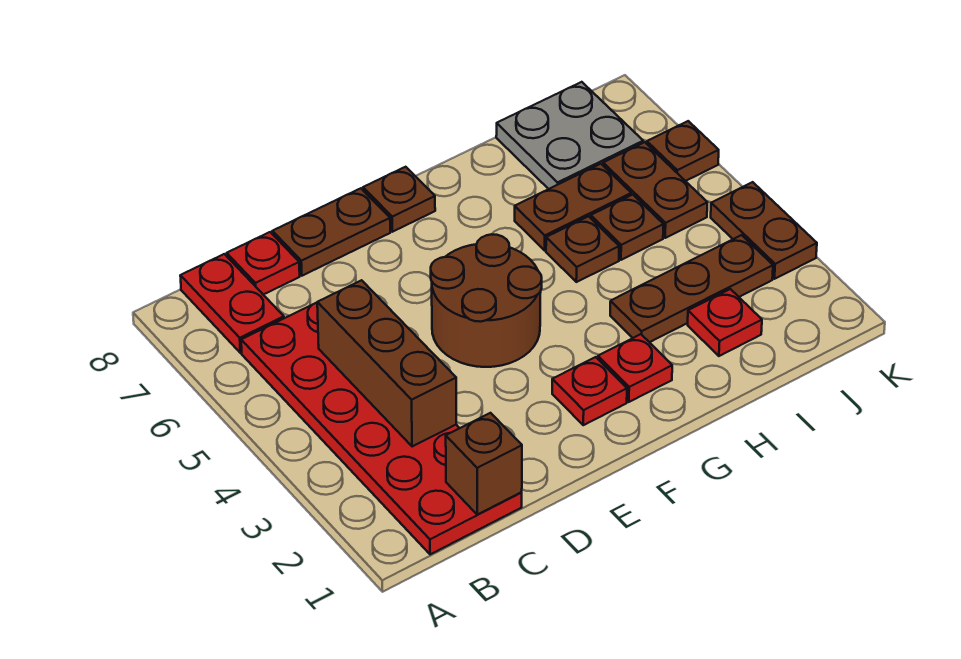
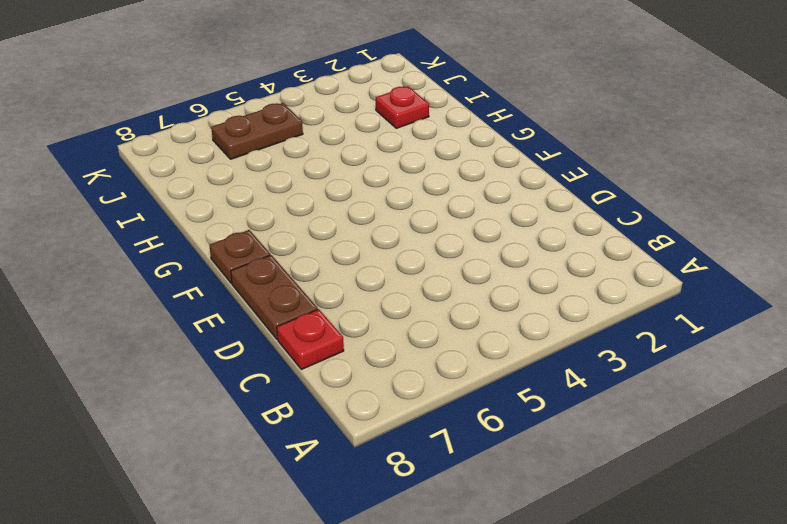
none -> red 2x6 plate [241,303,522,554]
none -> red 1x2 plate [180,254,284,353]
none -> brown 2x2 round brick [431,234,542,367]

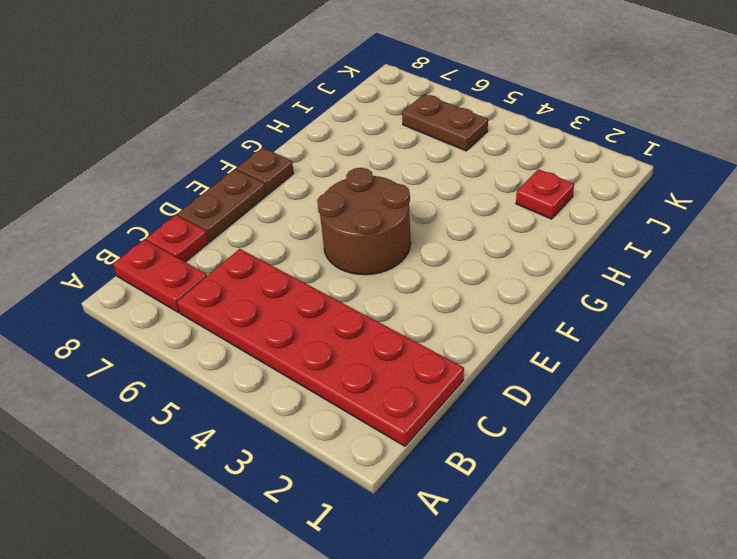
none -> red 1x1 plate [552,357,627,425]
none -> red 1x1 plate [598,334,672,402]
none -> brown 1x3 plate [610,235,773,342]

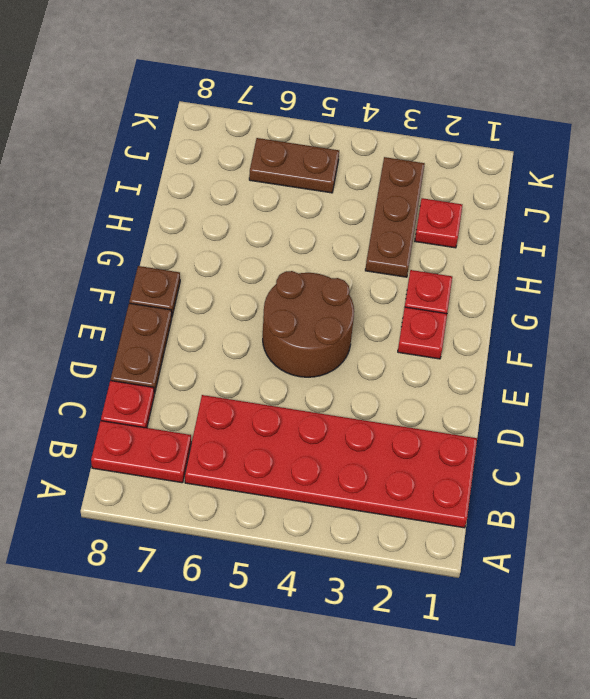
none -> brown 1x1 plate [546,216,619,282]
none -> brown 1x2 plate [515,164,631,250]
none -> brown 1x1 plate [591,195,663,260]

